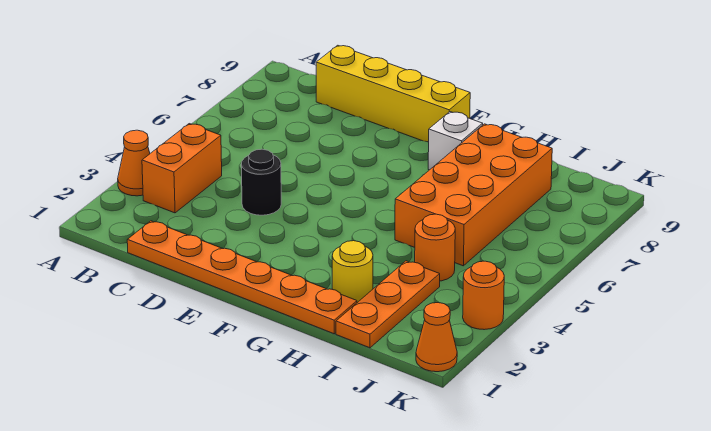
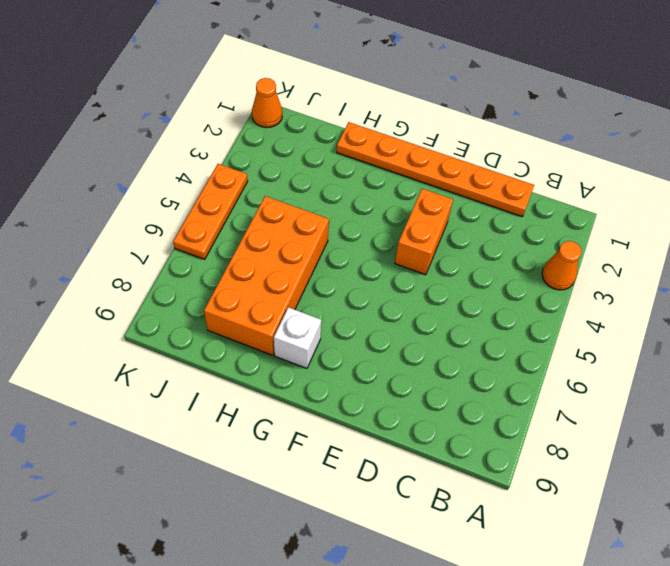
orange 1x2 brick [395,189,453,275] -> orange 1x2 brick moved to [142,124,222,213]
orange 1x3 plate [173,164,248,259] -> orange 1x3 plate moved to [336,261,440,348]
none -> yellow 1x4 brick [316,45,470,142]
none -> black 1x1 round brick [241,149,281,215]
none -> yellow 1x1 round brick [332,241,373,303]

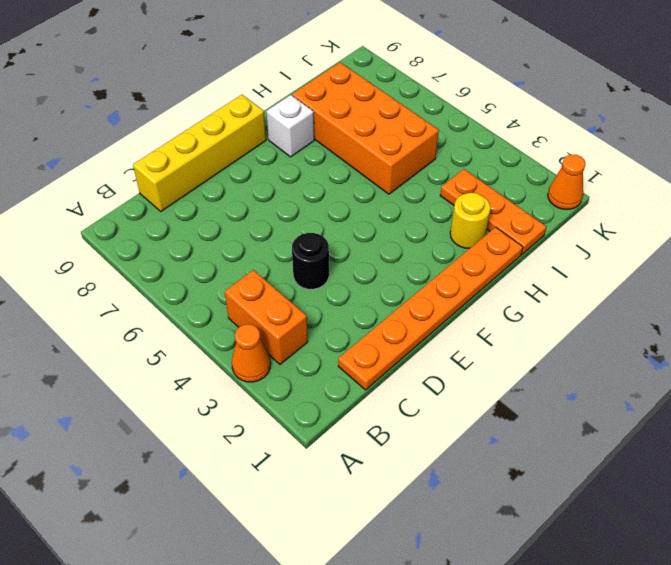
none -> orange 1x1 round brick [415,214,455,281]
none -> orange 1x1 round brick [463,261,504,330]

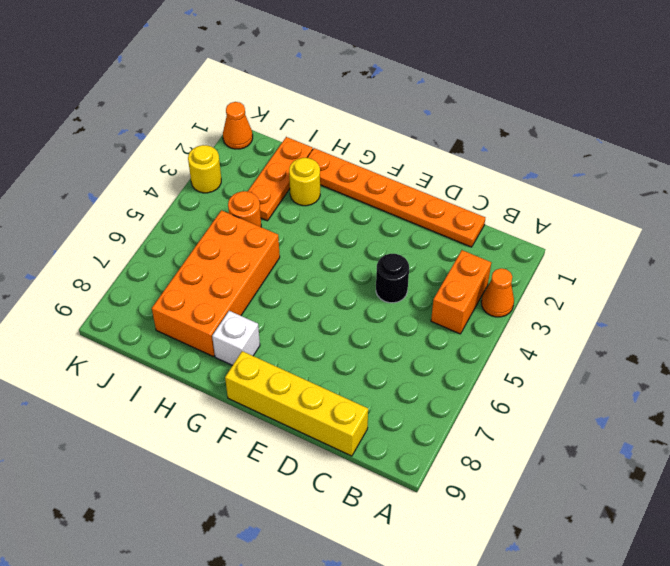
yellow 1x1 round brick [188,145,221,193] -> orange 1x1 round brick [463,261,504,330]

